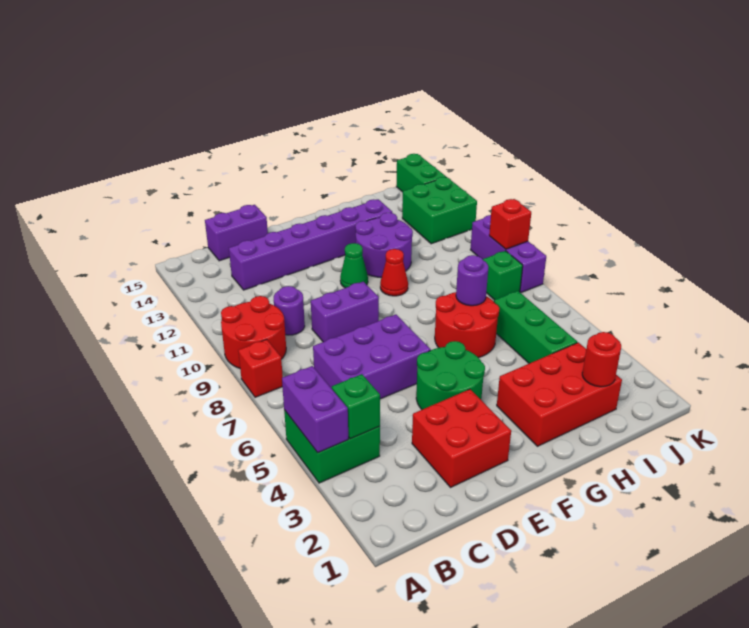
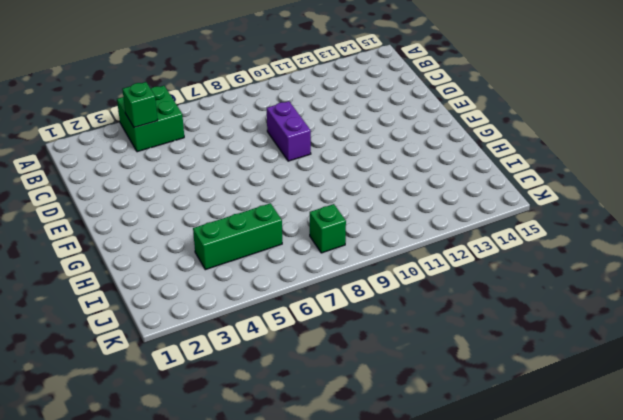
none -> red 1x1 brick [238,339,283,397]
none -> red 2x2 round brick [221,296,286,368]
none -> purple 2x3 brick [313,315,431,399]

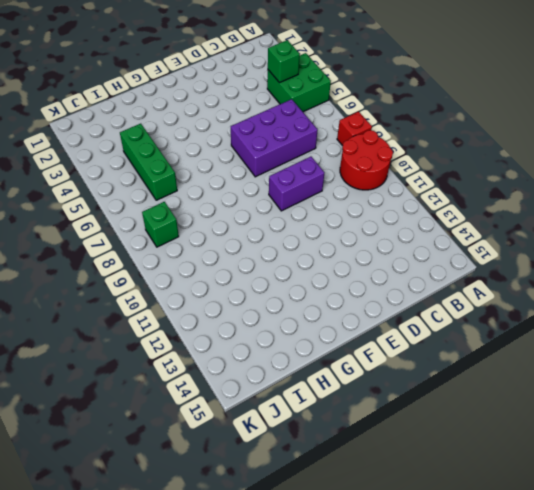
none -> purple 1x1 round brick [274,286,305,335]
none -> purple 1x6 brick [229,199,392,290]
none -> purple 1x2 brick [205,205,268,261]

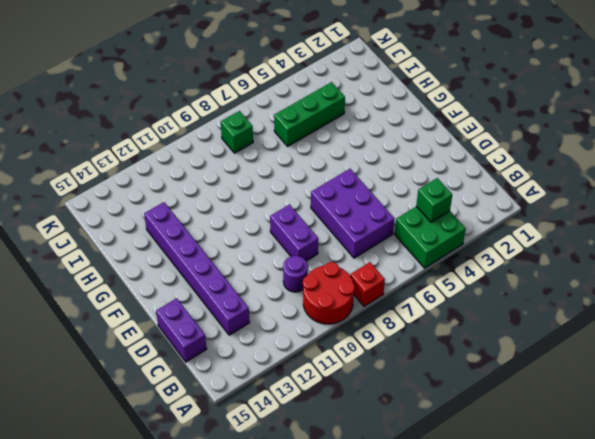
none -> red 2x2 brick [412,389,511,487]
none -> green 2x2 round brick [416,341,485,410]
none -> green 1x1 cone [340,243,368,288]

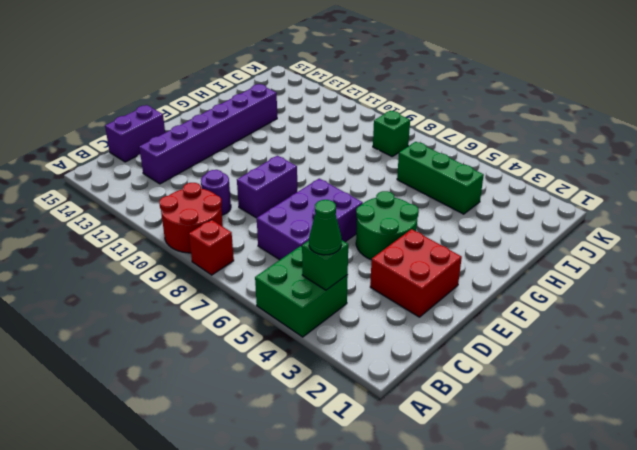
green 1x1 cone [309,200,342,255] -> green 1x1 cone moved to [340,243,368,288]
none -> red 2x3 brick [497,342,622,446]
none -> red 2x2 round brick [435,292,499,358]
none -> red 1x1 cone [380,249,408,296]

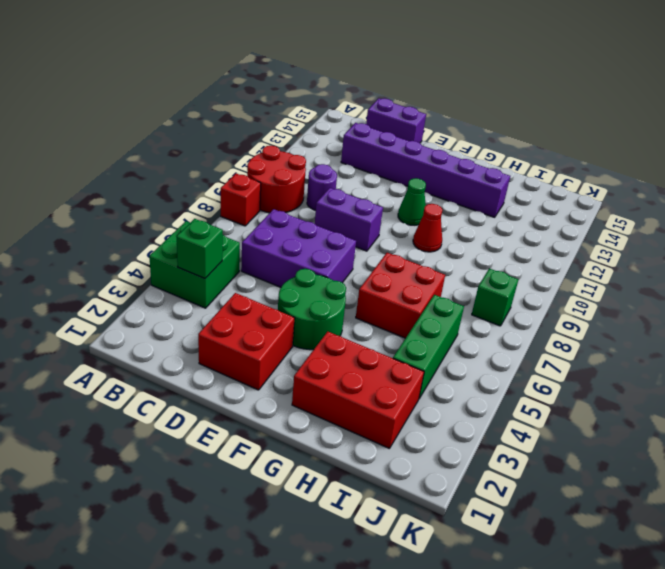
red 2x2 brick [356,253,445,338] -> red 2x2 round brick [435,292,499,358]
none -> purple 2x2 round brick [355,213,413,278]
none -> green 2x2 brick [402,177,477,244]
none -> purple 1x3 brick [471,215,546,293]

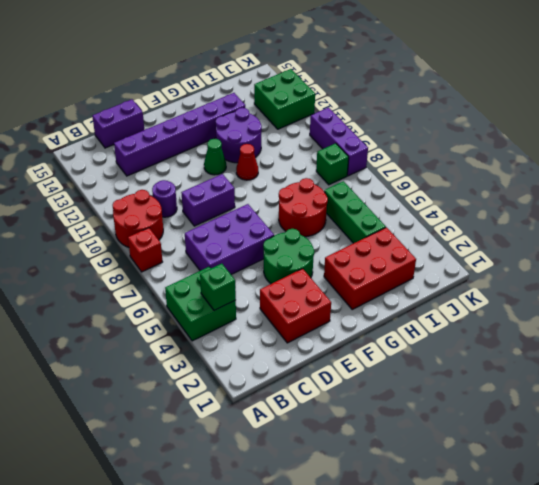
none -> green 1x2 brick [396,154,446,192]
none -> purple 1x2 brick [282,366,348,453]
none -> purple 1x1 round brick [456,255,488,306]

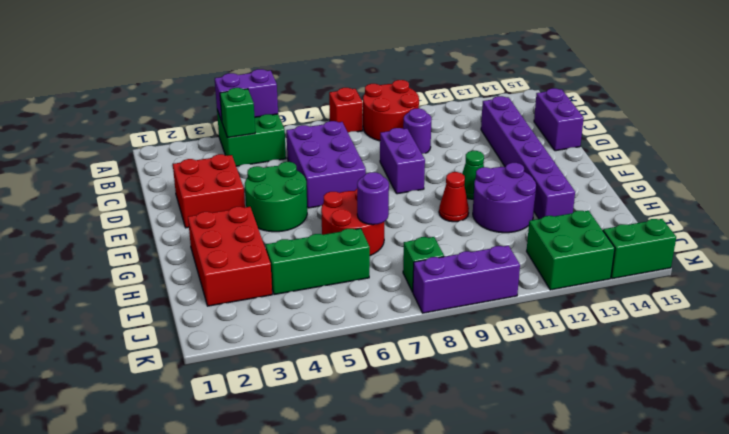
none -> red 1x1 round brick [582,332,621,387]
none -> red 1x1 brick [489,199,531,249]

